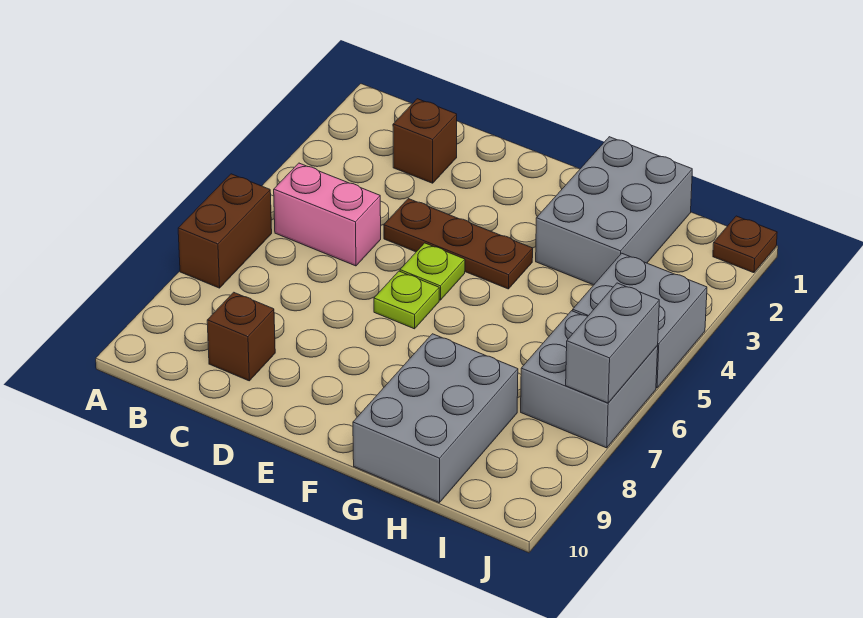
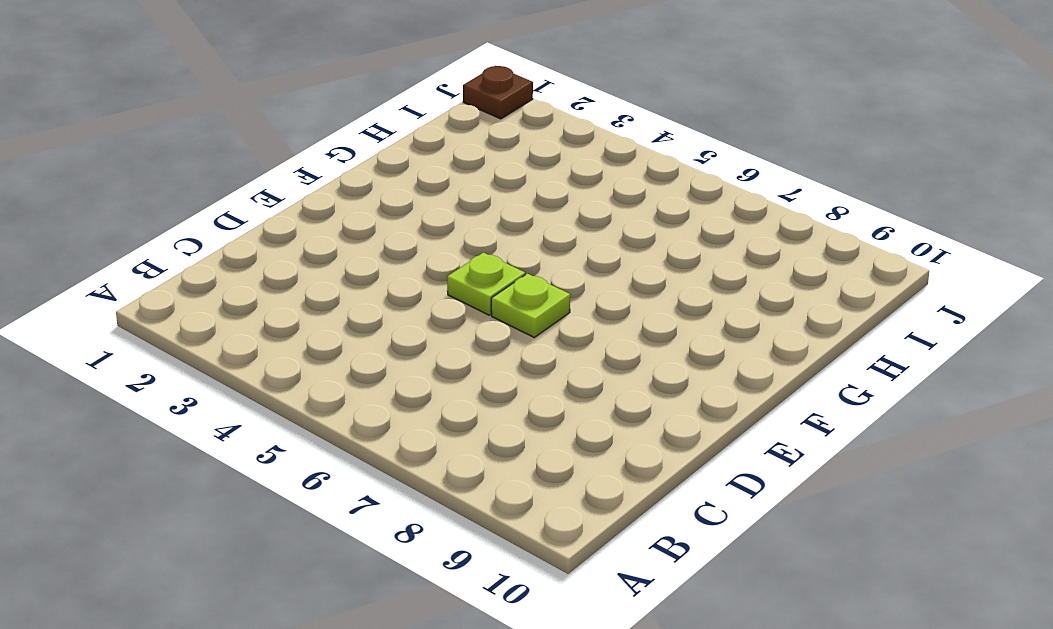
none -> brown 1x2 brick [178,174,272,288]
none -> pink 1x2 brick [274,163,381,266]
none -> brown 1x1 brick [393,99,457,183]

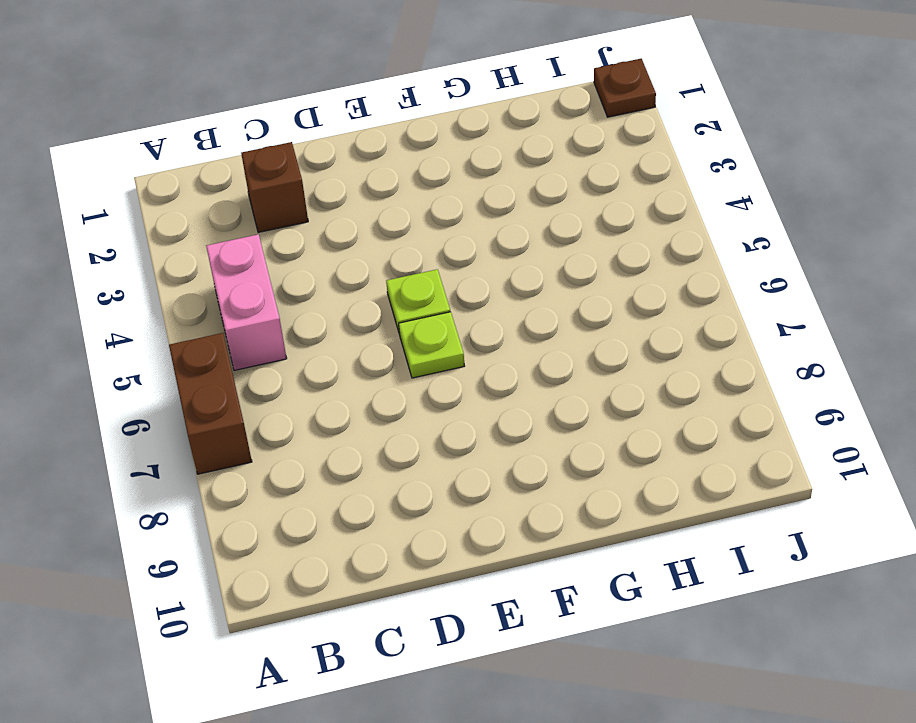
pink 1x2 brick [206,234,287,370] -> pink 1x2 brick turned to [274,163,381,266]
none -> brown 1x1 brick [207,292,275,381]
none -> brown 1x3 plate [384,199,533,289]
none -> grey 2x3 brick [536,137,692,285]

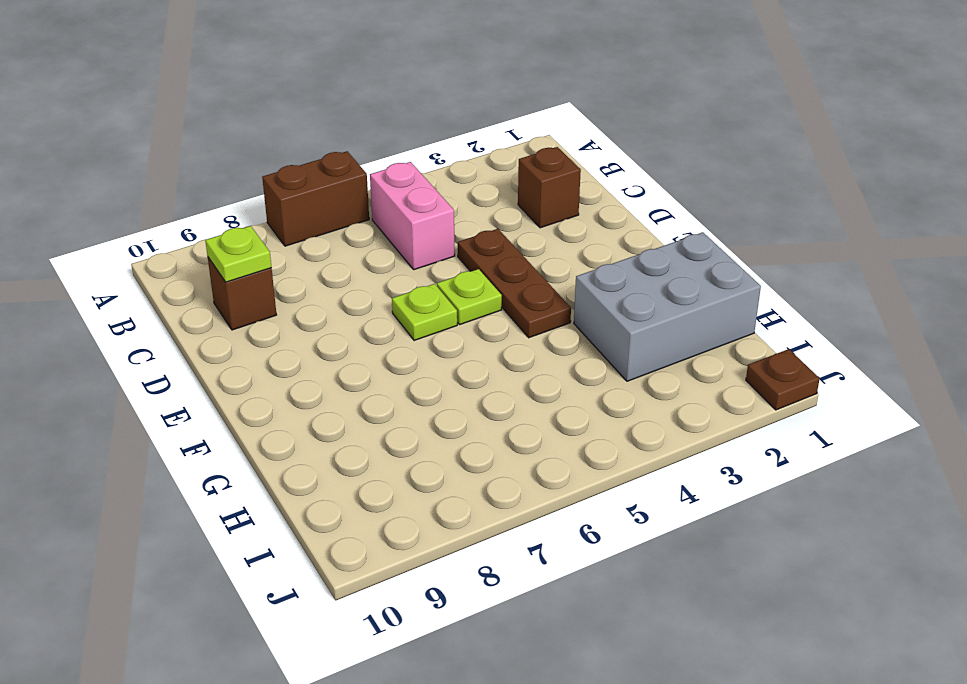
lime 1x1 plate [205,226,272,282] -> none
none -> grey 2x3 brick [353,334,518,503]
none -> grey 2x2 brick [573,253,707,388]
none -> grey 2x2 brick [521,311,658,448]

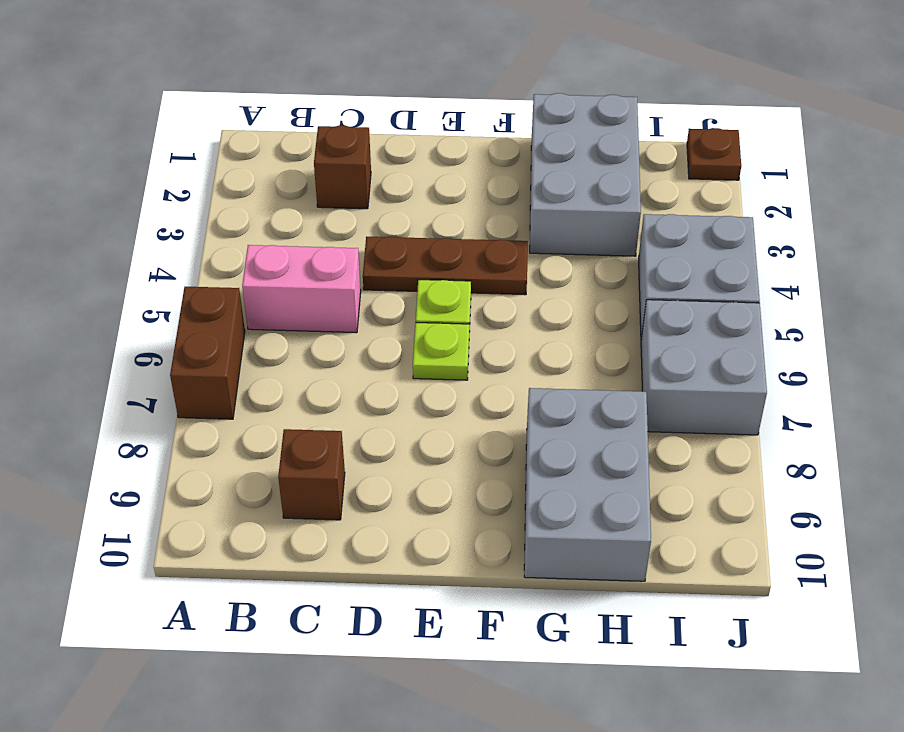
none -> grey 1x2 brick [566,283,659,403]

